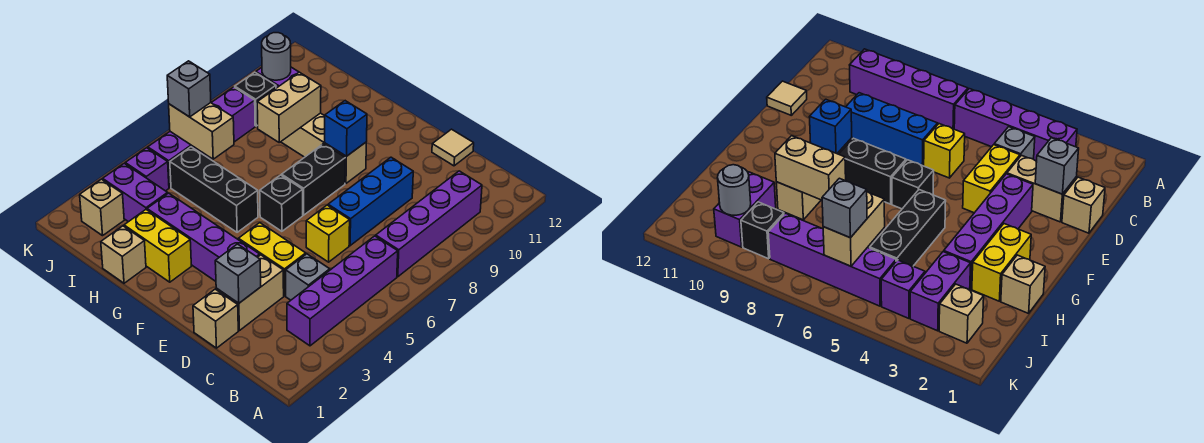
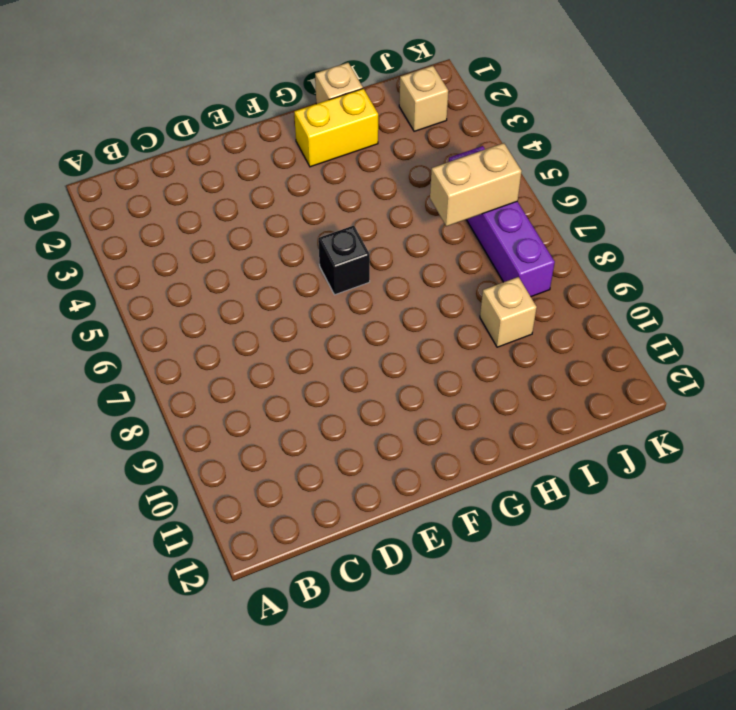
tan 1x1 brick [480,277,537,347] -> tan 1x1 brick moved to [193,289,238,348]
none -> purple 1x4 brick [287,236,398,346]
none -> purple 1x4 brick [376,171,482,277]
none -> grey 1x1 brick [286,254,330,300]

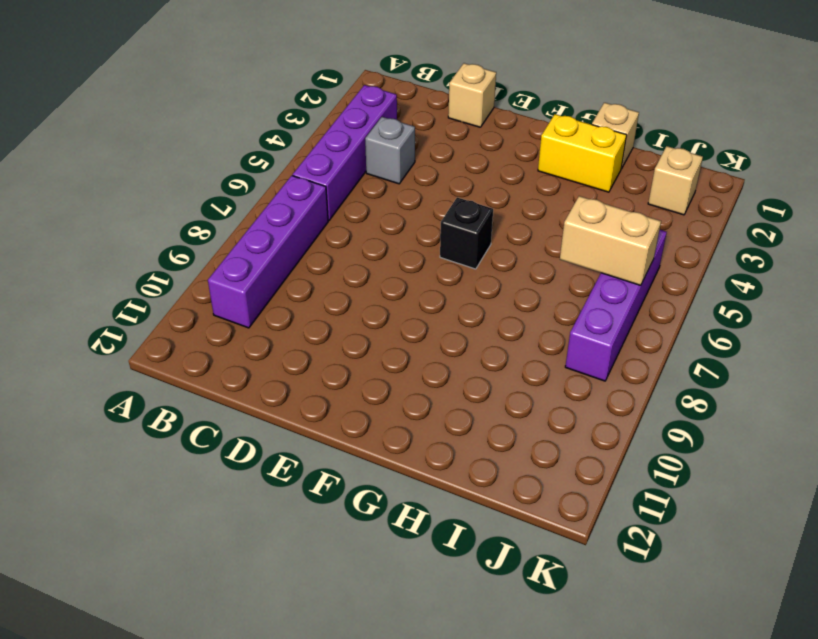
none -> tan 1x2 brick [216,255,284,331]
none -> yellow 1x2 brick [238,223,306,296]
none -> yellow 1x1 brick [306,205,350,262]

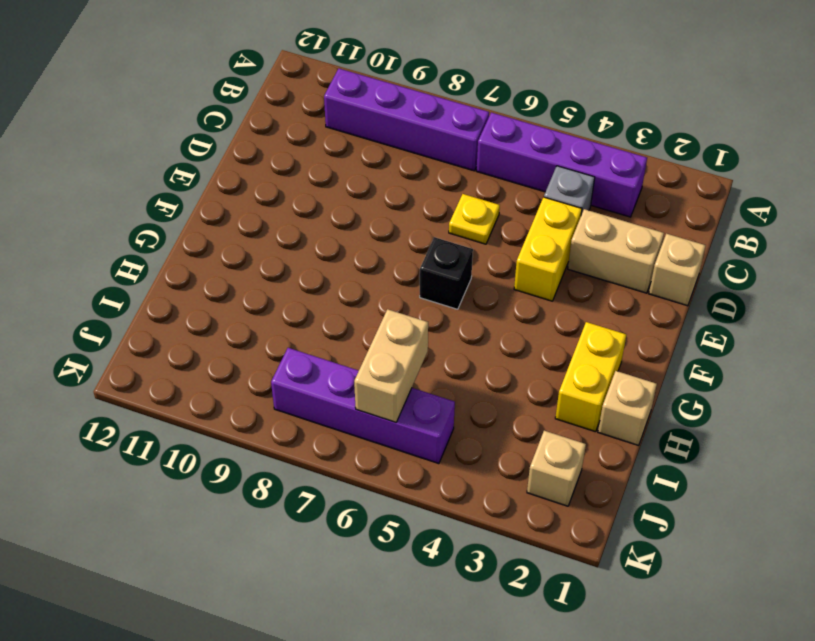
yellow 1x1 plate [449,194,500,244] -> yellow 1x1 brick [306,205,350,262]
none -> blue 1x3 brick [328,157,413,246]
none -> tan 1x1 tile [432,129,474,166]
none -> purple 1x4 brick [147,193,260,281]

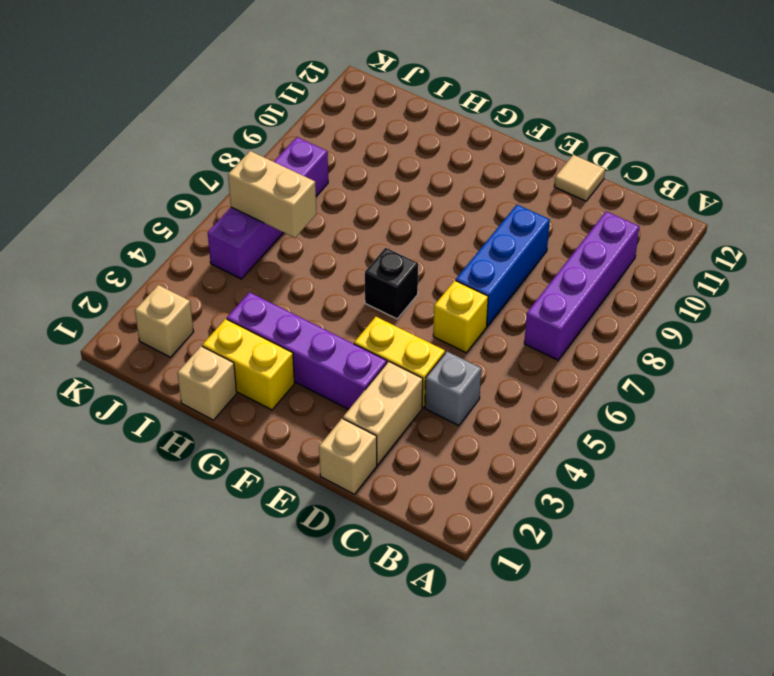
none -> purple 1x4 brick [287,236,398,346]
none -> black 1x2 brick [282,144,345,215]
none -> tan 1x3 brick [281,113,366,183]

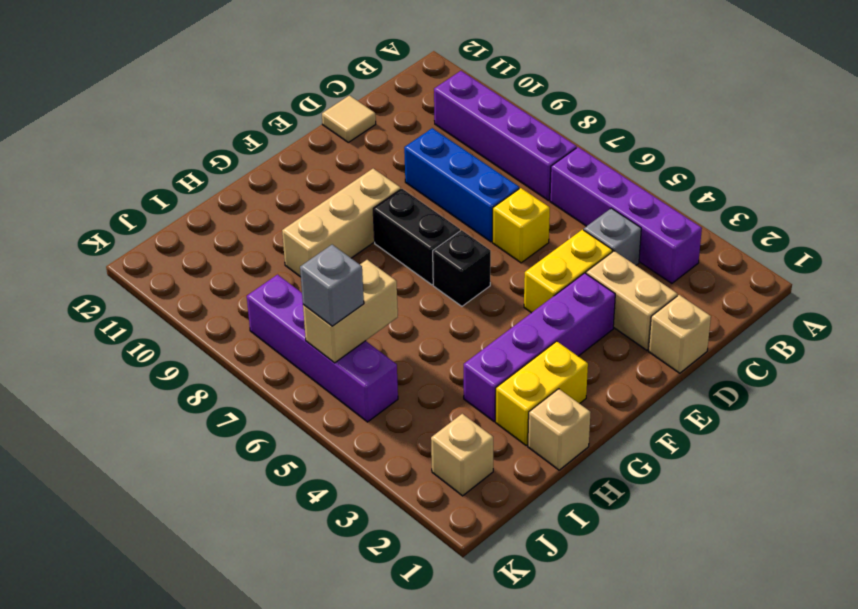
none -> black 1x3 brick [170,147,258,232]
none -> purple 1x2 brick [103,163,168,222]
none -> purple 1x2 brick [714,172,776,247]

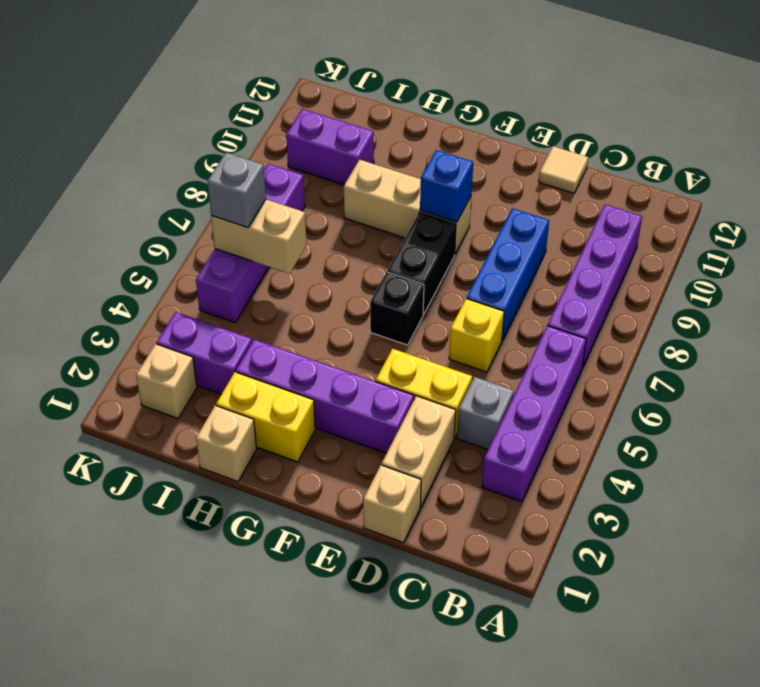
none -> black 1x3 brick [170,147,258,232]
none -> purple 1x1 brick [125,148,169,191]
none -> black 1x1 brick [235,72,276,126]

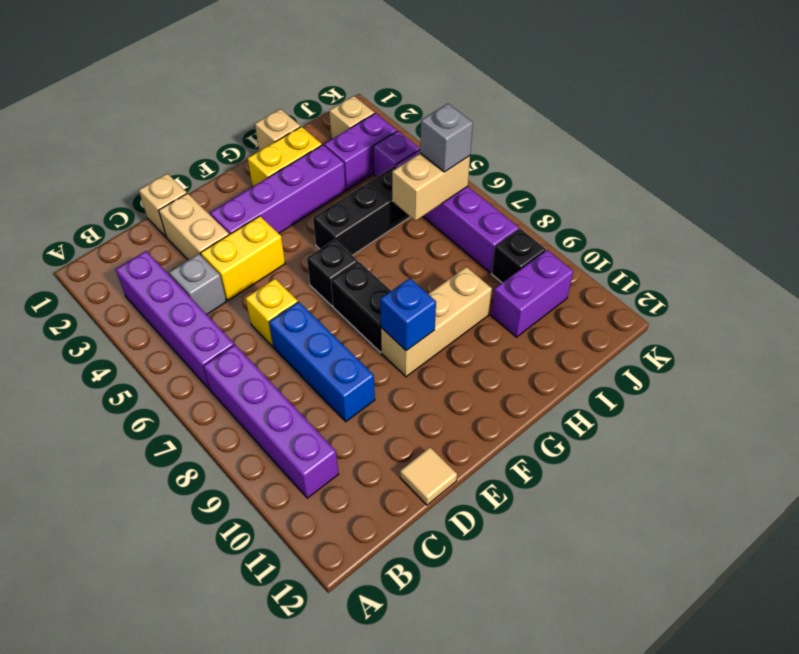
none -> grey 1x1 brick [215,244,261,303]
none -> tan 1x2 brick [257,72,321,142]
none -> grey 1x1 round brick [262,33,291,80]

